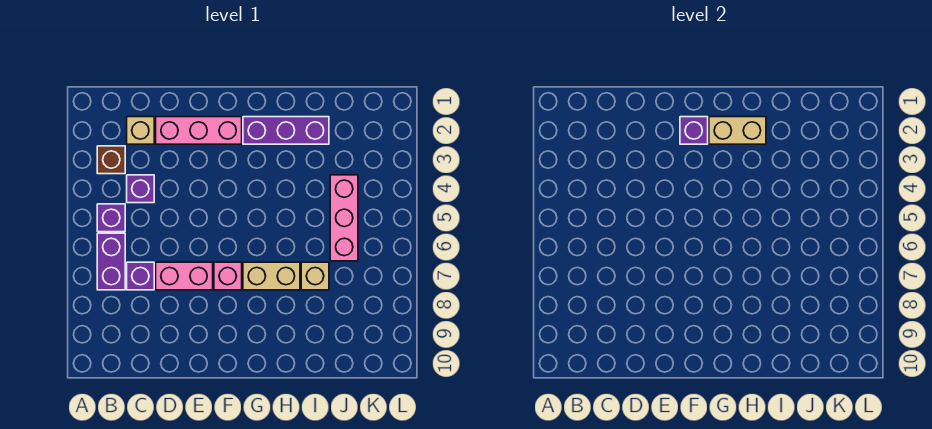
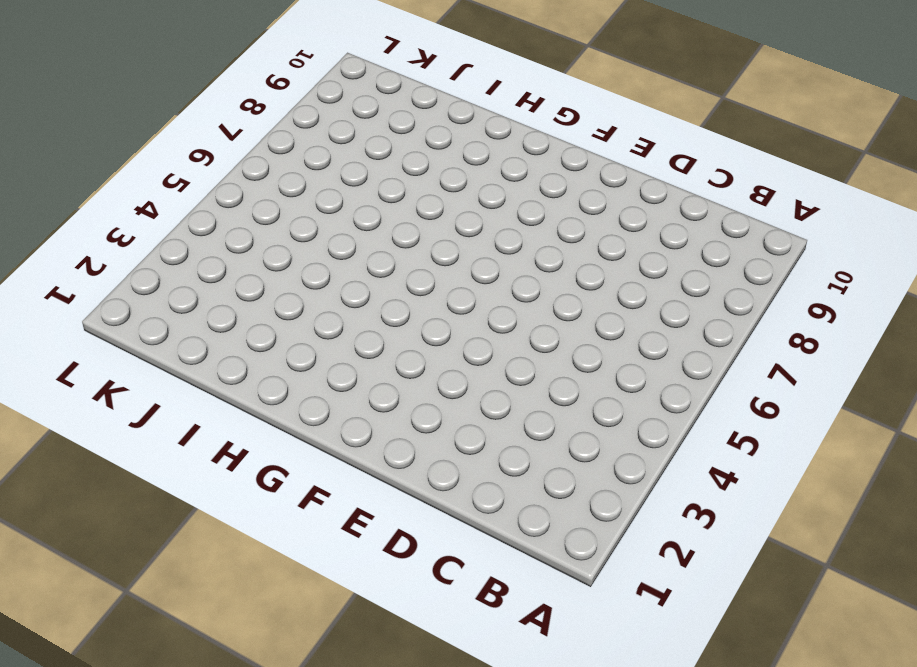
none -> brown 1x1 brick [97,146,125,174]
none -> purple 1x1 brick [97,204,125,232]
none -> purple 1x2 brick [97,233,125,290]

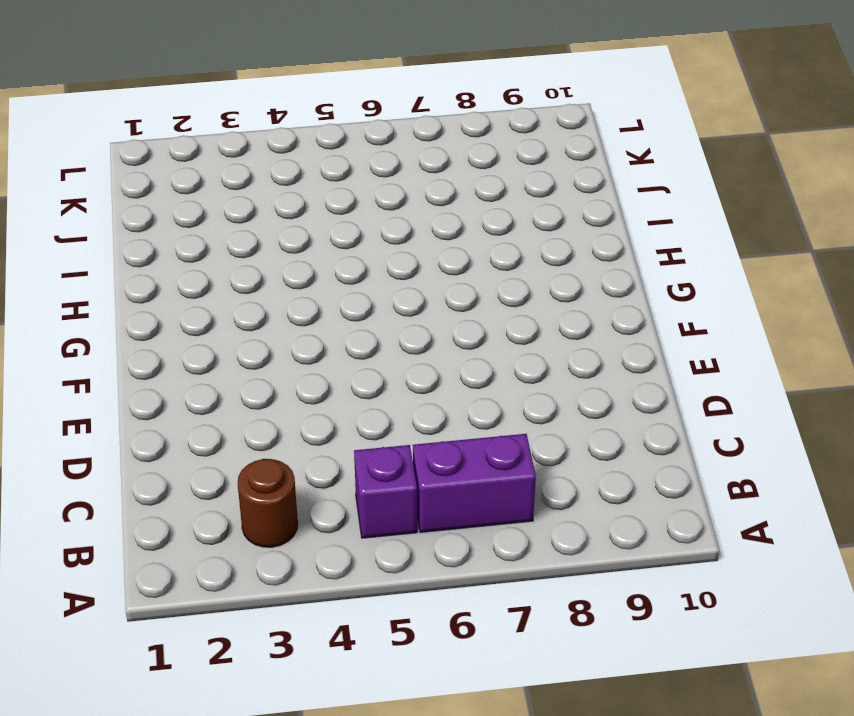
brown 1x1 round brick [238,459,298,547] -> brown 1x1 brick [97,146,125,174]
none -> tan 1x1 brick [127,117,154,144]
none -> purple 1x1 brick [127,175,154,203]
none -> purple 1x1 brick [127,262,154,290]

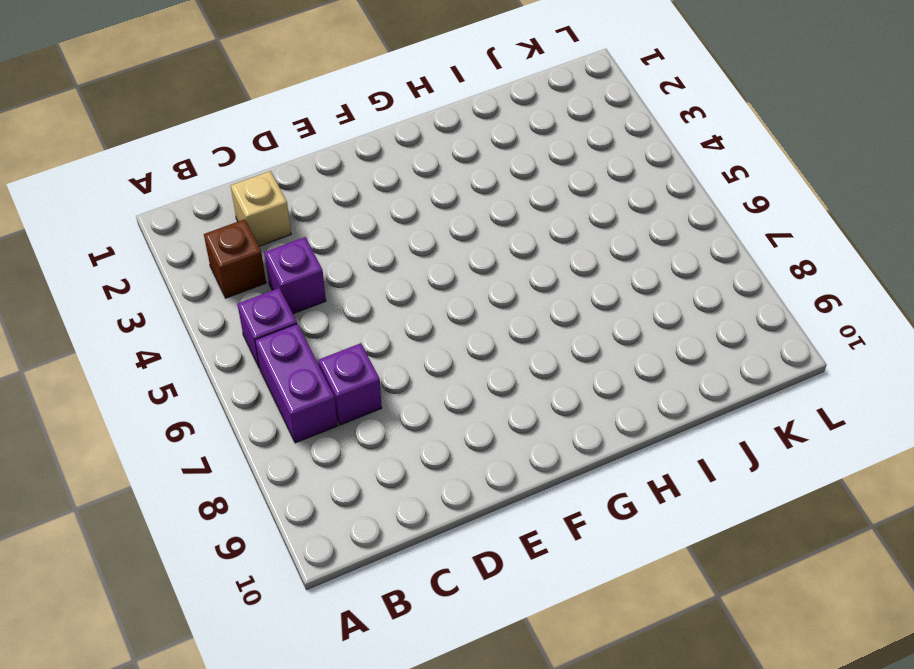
none -> pink 1x3 brick [156,117,242,144]
none -> pink 1x2 brick [156,262,213,290]
none -> pink 1x1 brick [214,262,242,290]

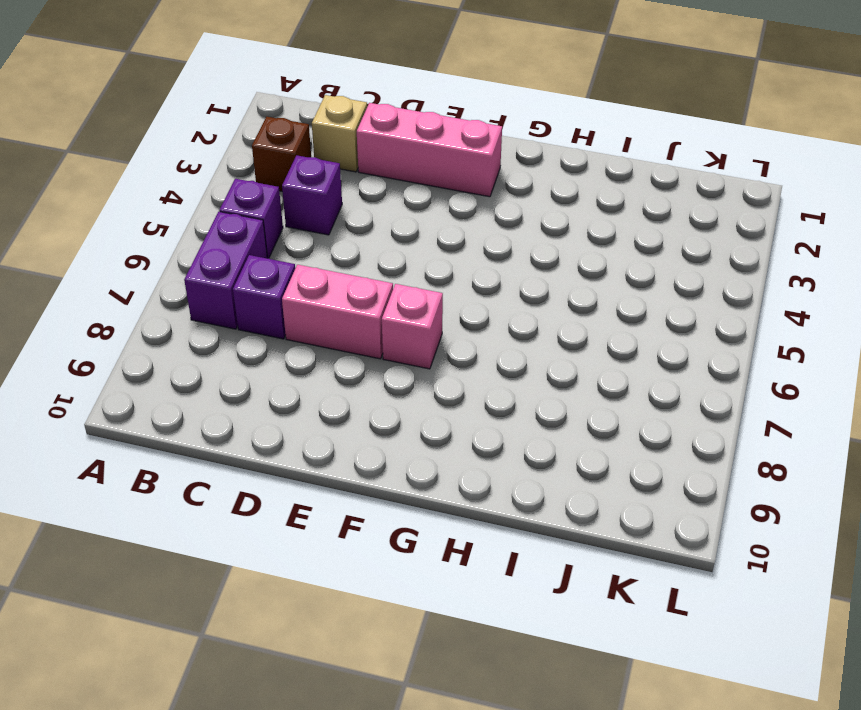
none -> purple 1x3 brick [243,117,329,144]
none -> tan 1x2 brick [243,262,300,290]
none -> tan 1x1 brick [301,262,329,290]

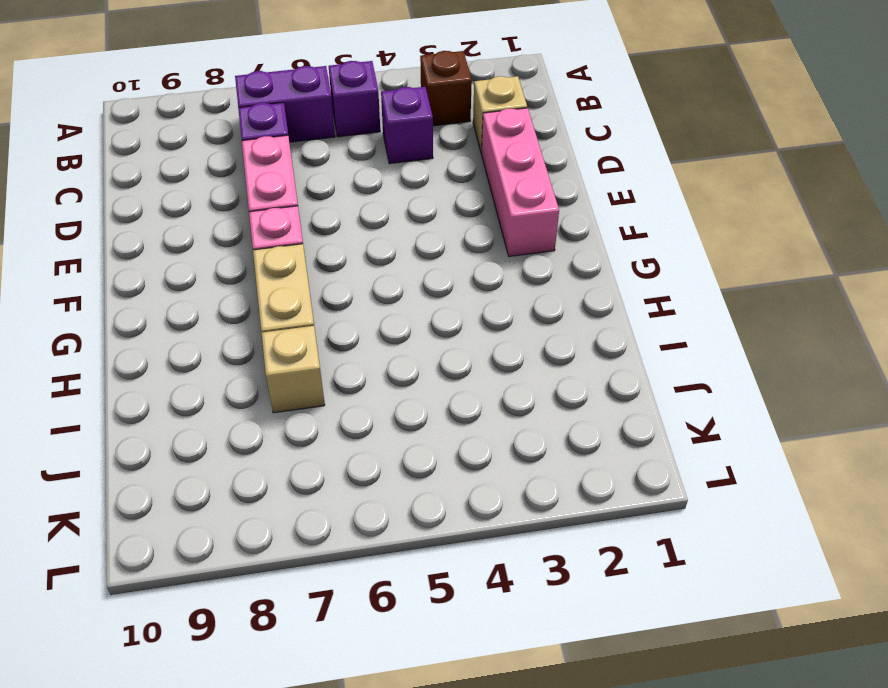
none -> purple 1x3 brick [243,117,329,144]
none -> pink 1x3 brick [330,175,358,261]
none -> purple 1x1 brick [680,117,708,144]

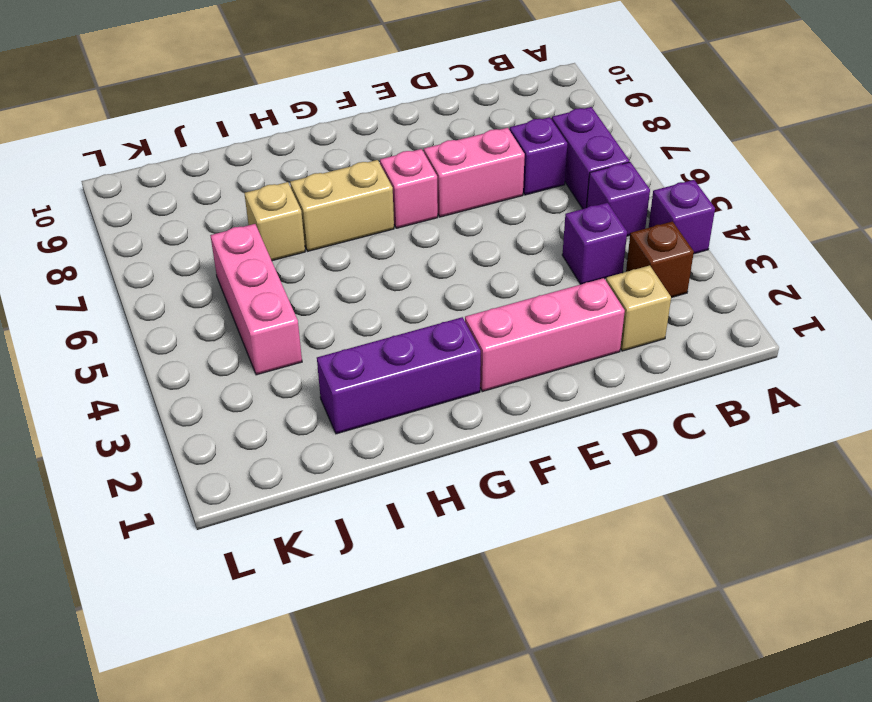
purple 1x1 brick [649,180,715,254] -> purple 1x1 brick moved to [680,117,708,144]
none -> tan 1x2 brick [709,117,766,144]

